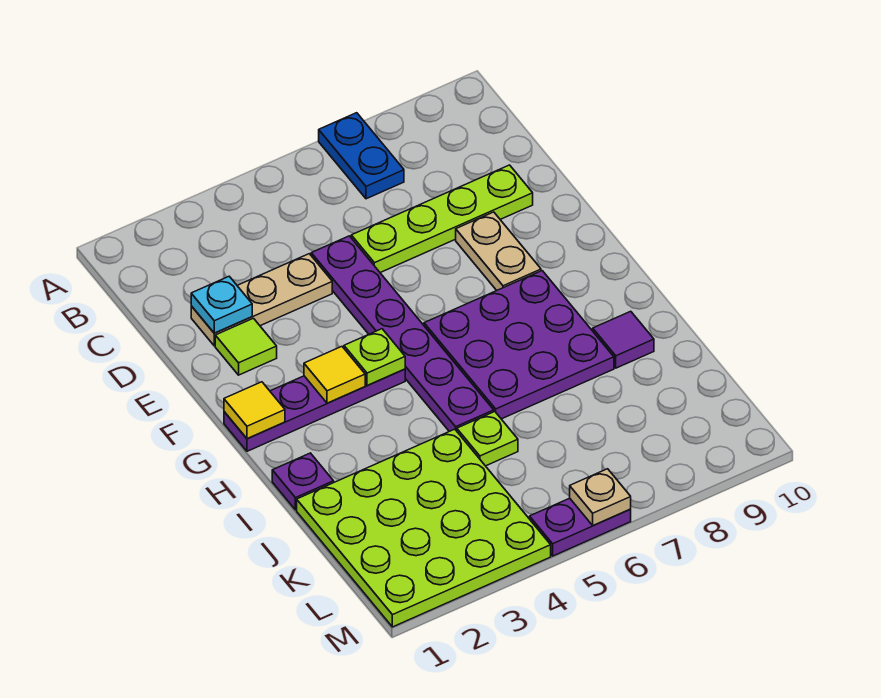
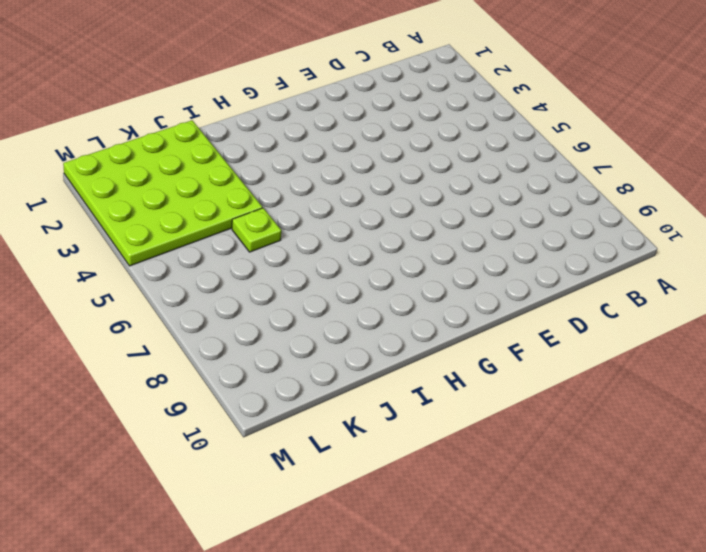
none -> blue 1x2 plate [319,113,404,199]
none -> tan 1x3 plate [191,254,332,346]
none -> purple 1x6 plate [311,236,494,431]

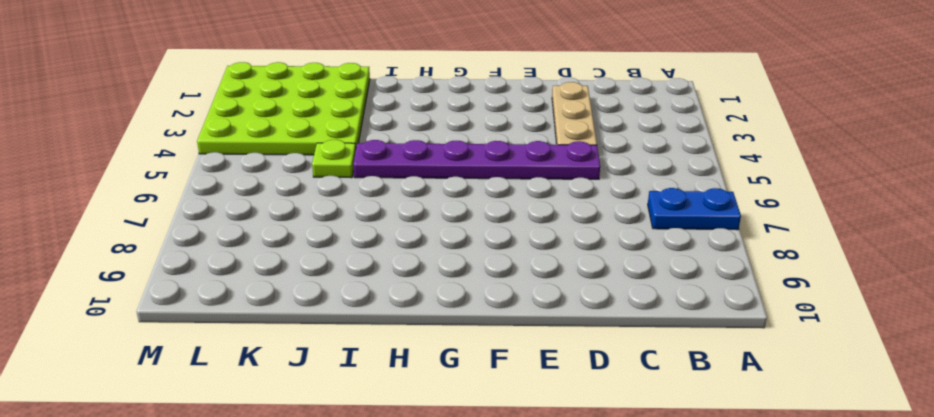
none -> lime 1x4 plate [351,165,533,273]
none -> lime 1x1 tile [215,318,277,375]
none -> tan 1x2 plate [456,212,541,290]

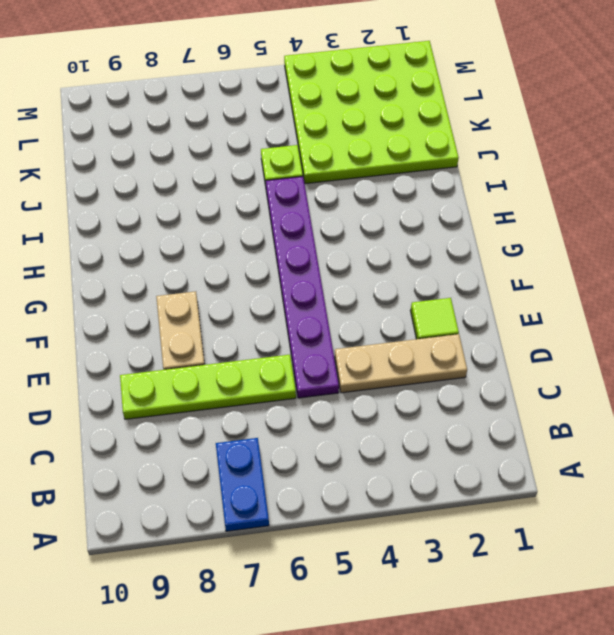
none -> purple 1x4 plate [224,369,405,451]
none -> purple 3x3 plate [424,271,614,419]
none -> purple 1x1 plate [272,453,334,510]

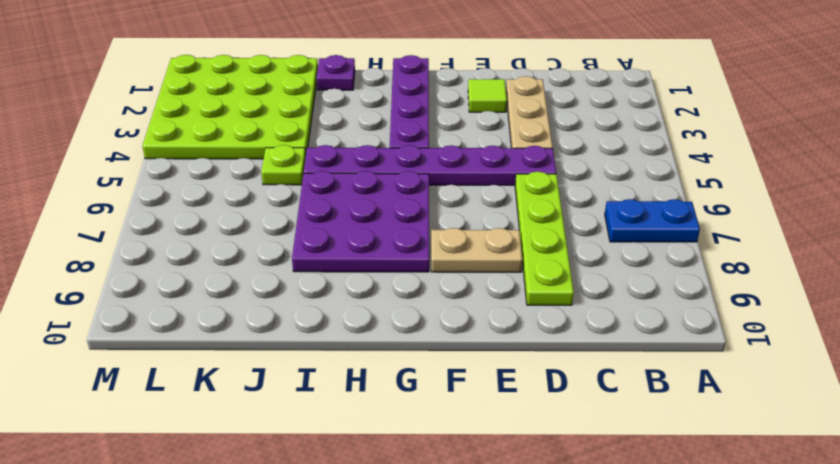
none -> purple 1x1 tile [593,311,654,368]
none -> purple 1x2 plate [530,498,631,556]
none -> cyan 1x1 plate [191,276,252,333]

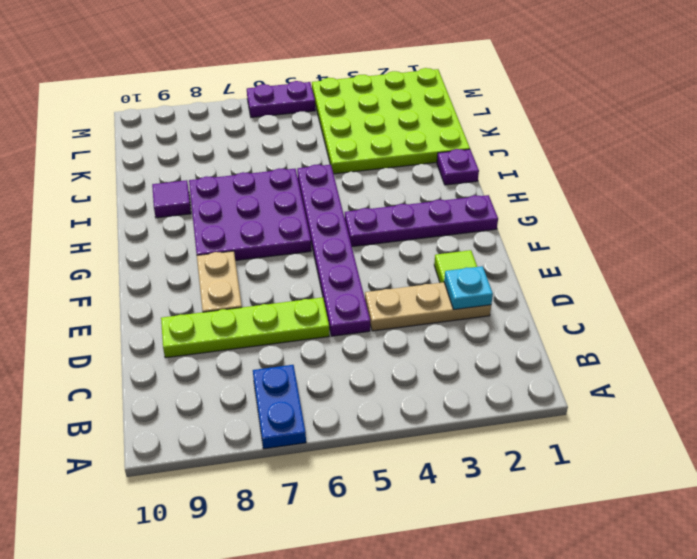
none -> lime 1x1 plate [457,412,518,466]
none -> yellow 1x1 tile [224,382,285,439]
none -> yellow 1x1 tile [304,347,365,403]

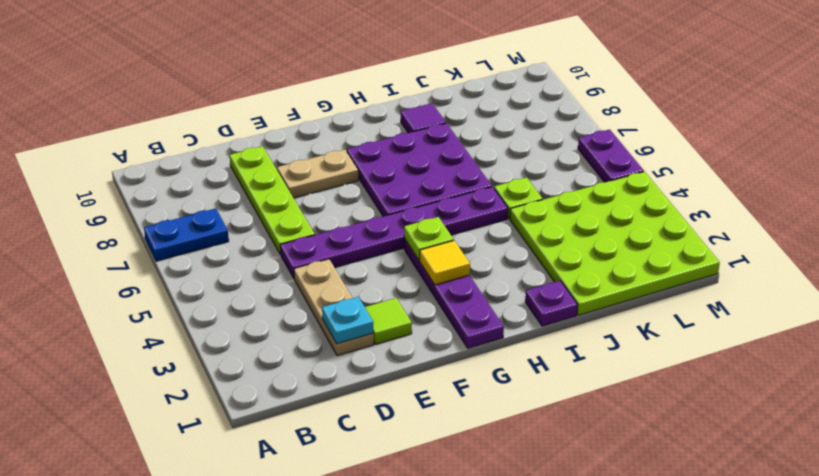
none -> yellow 1x1 tile [224,382,285,439]
none -> tan 1x1 plate [570,469,631,526]

